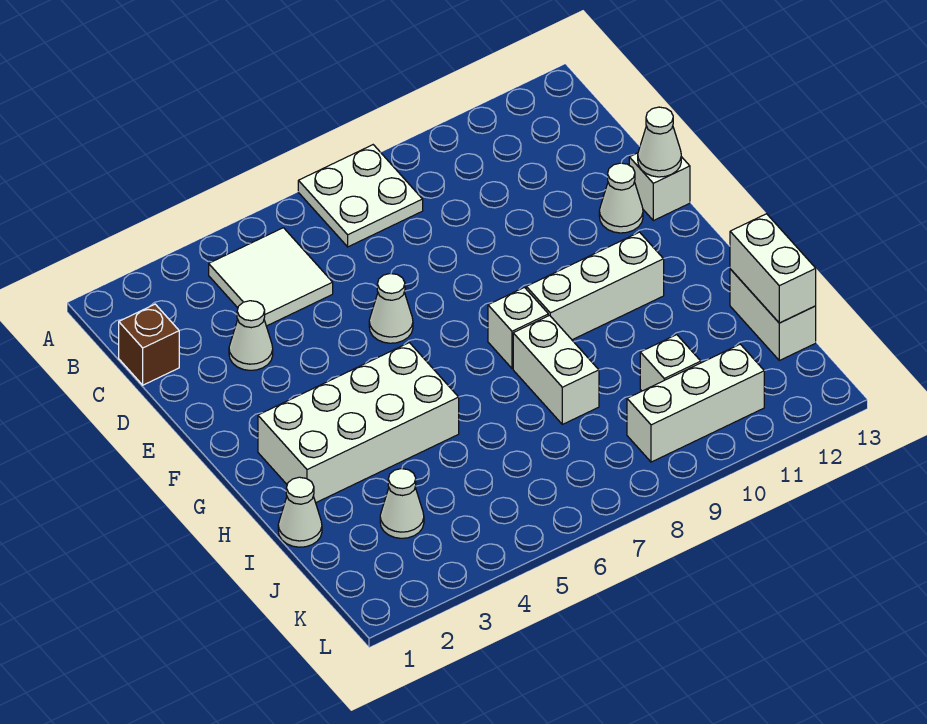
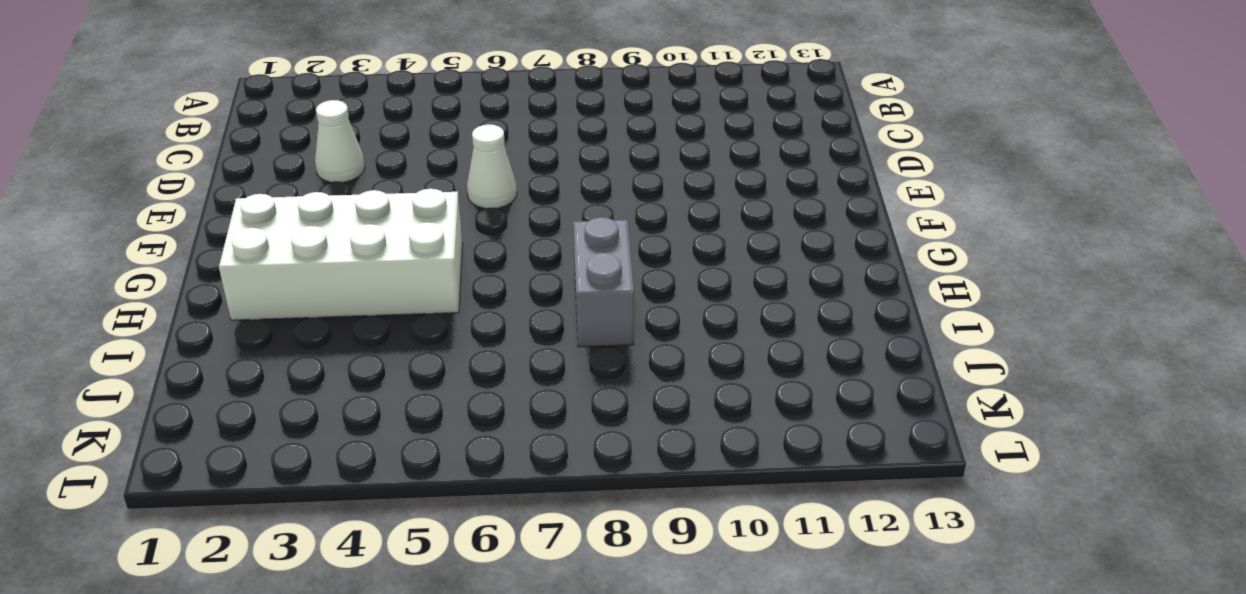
grey 1x2 brick [573,217,634,347] -> white 1x2 brick [513,315,599,424]
none -> white 2x2 plate [298,145,423,247]
none -> white 2x2 tile [209,228,333,326]
none -> brown 1x1 brick [119,304,179,385]

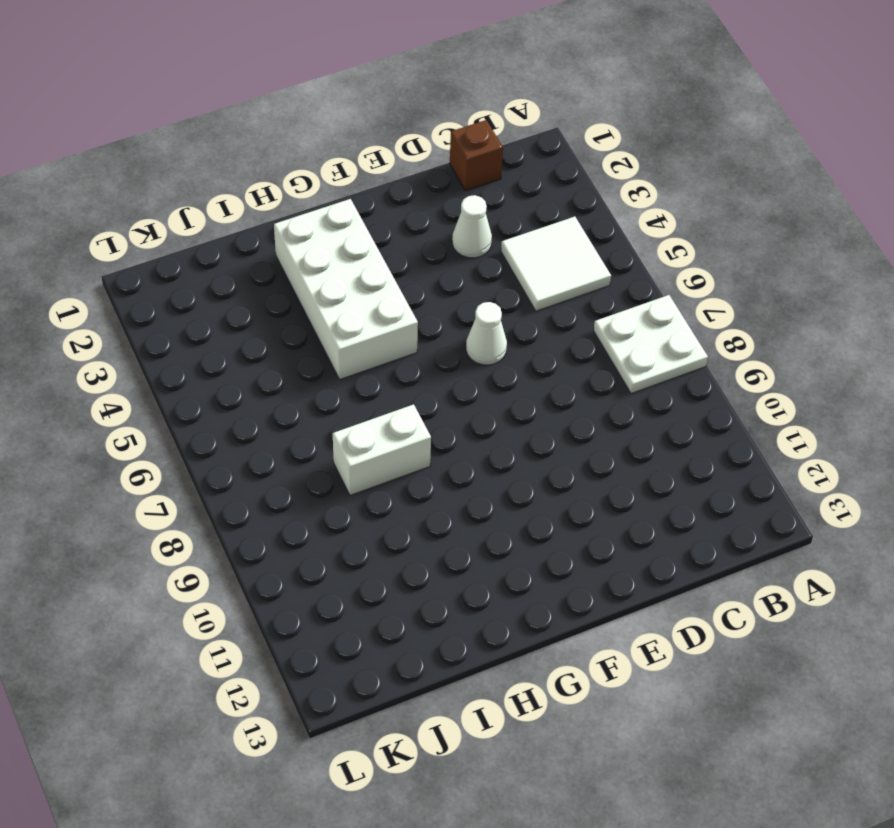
none -> white 1x1 cone [599,163,643,233]
none -> white 1x1 brick [629,153,690,221]
none -> white 1x1 brick [488,287,548,368]

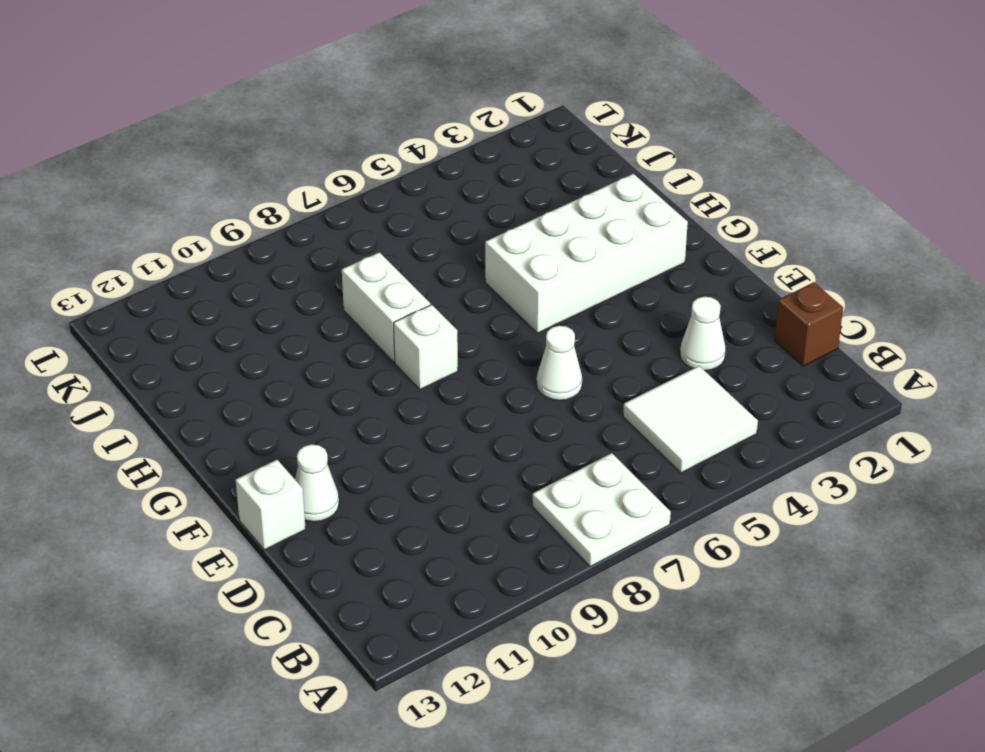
none -> white 1x3 brick [526,232,664,340]
none -> white 1x1 cone [278,477,322,547]
none -> white 1x2 brick [730,269,816,360]

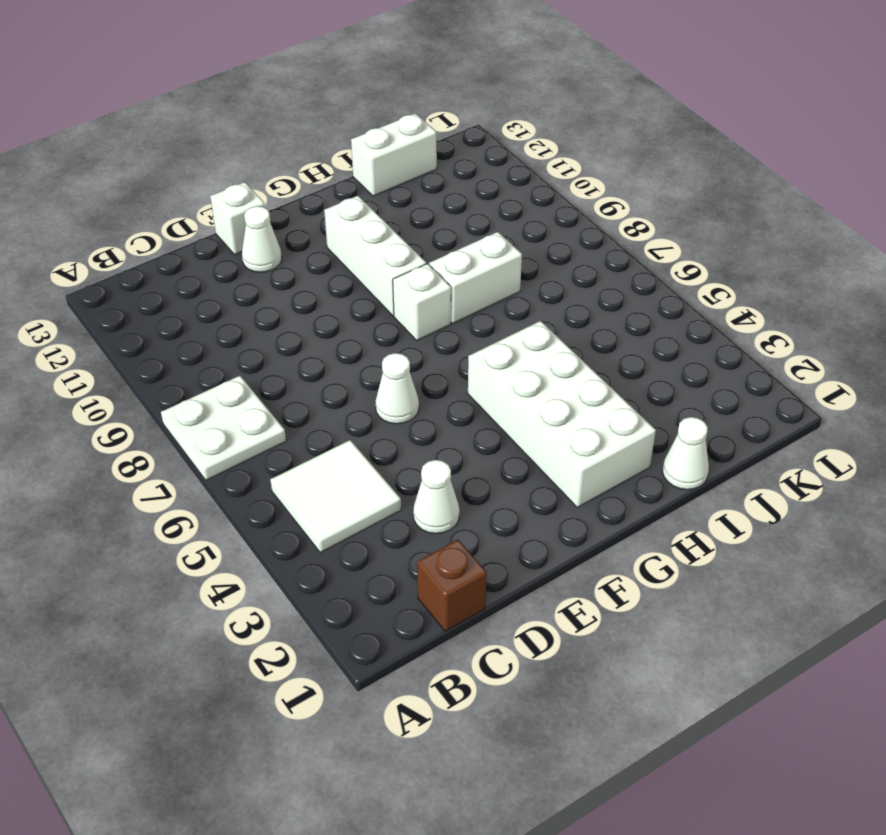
none -> white 1x1 cone [380,469,424,538]
none -> white 1x1 brick [640,335,701,391]
none -> white 1x3 brick [627,344,764,462]

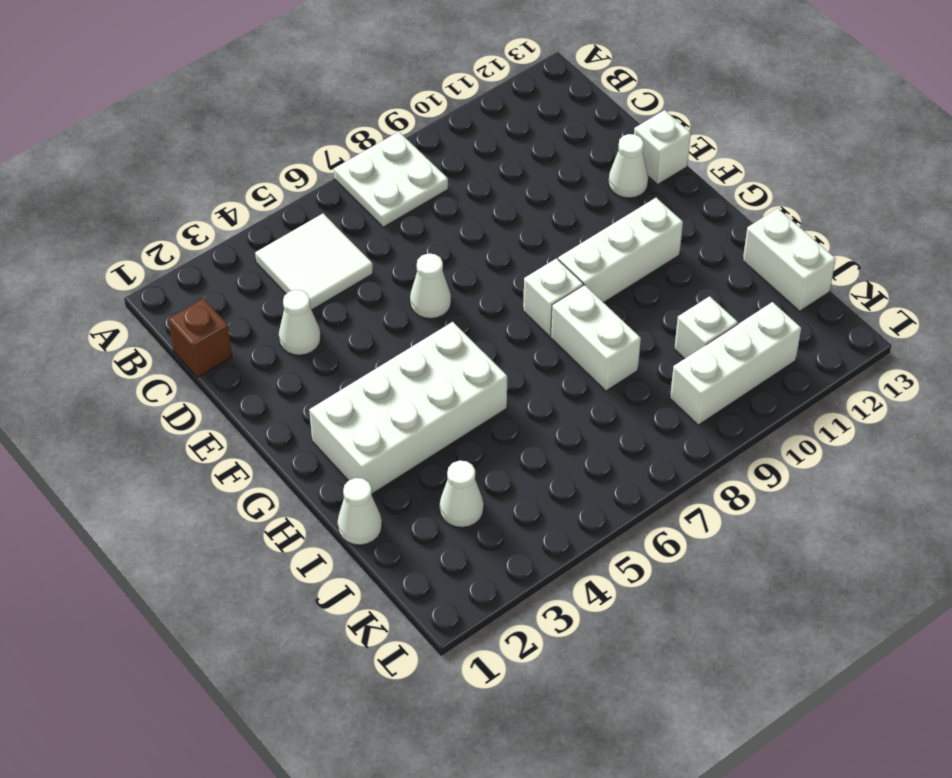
none -> white 1x1 cone [638,107,681,177]
none -> white 1x2 brick [730,214,816,323]

